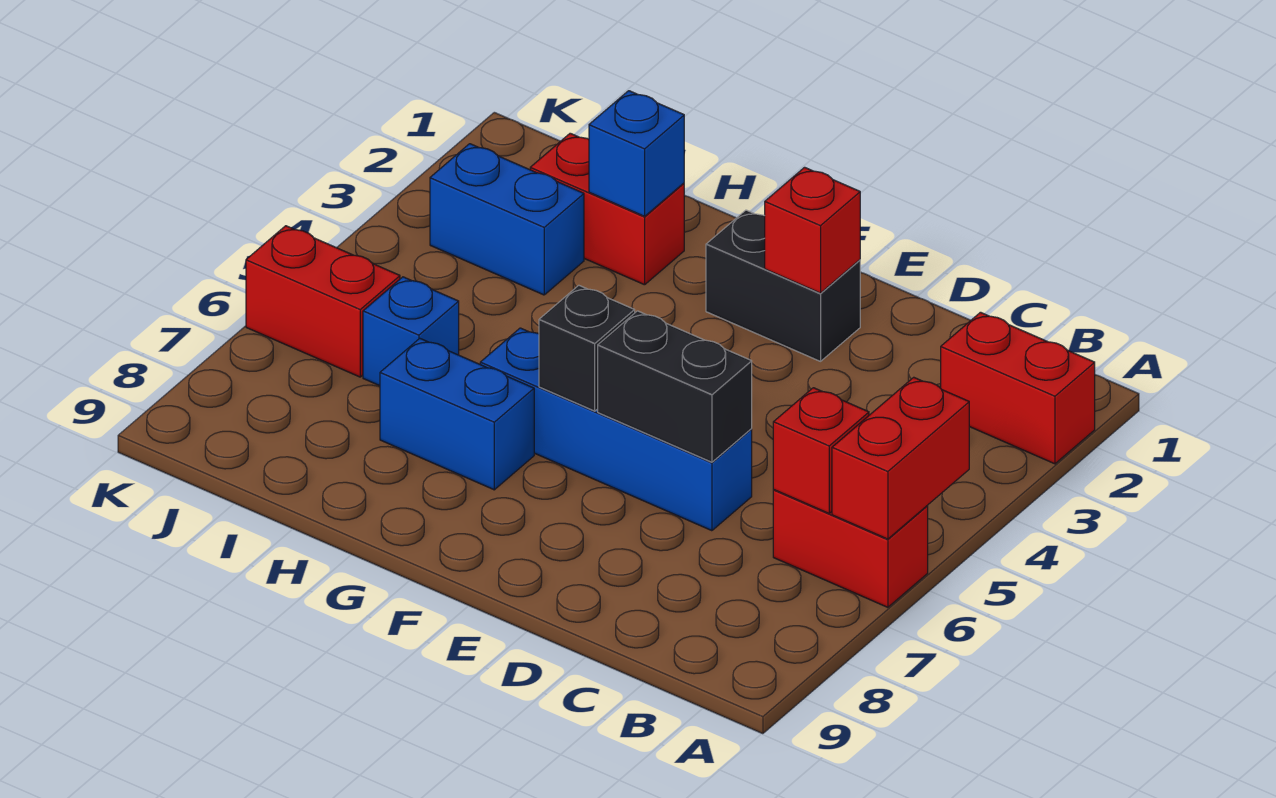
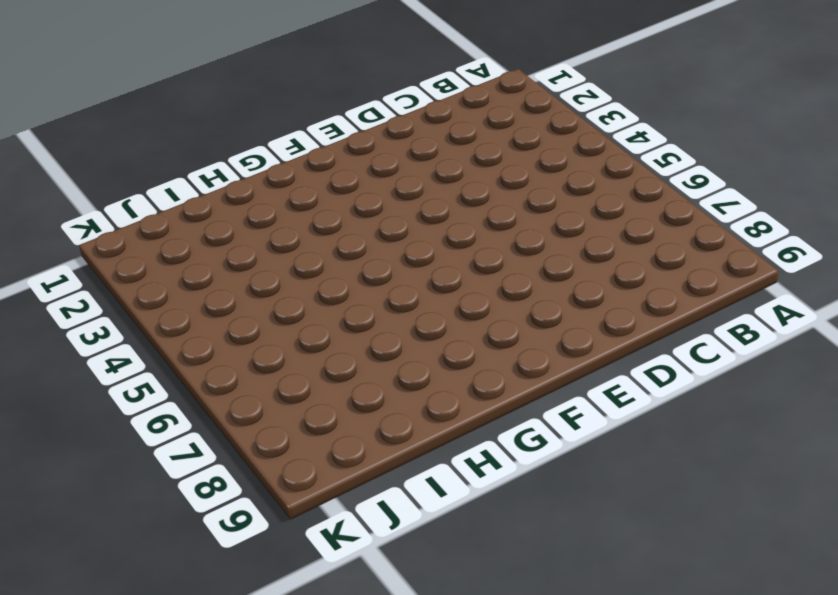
none -> red 1x2 brick [941,312,1095,464]
none -> red 1x2 brick [773,490,928,607]
none -> blue 1x4 brick [480,328,752,531]

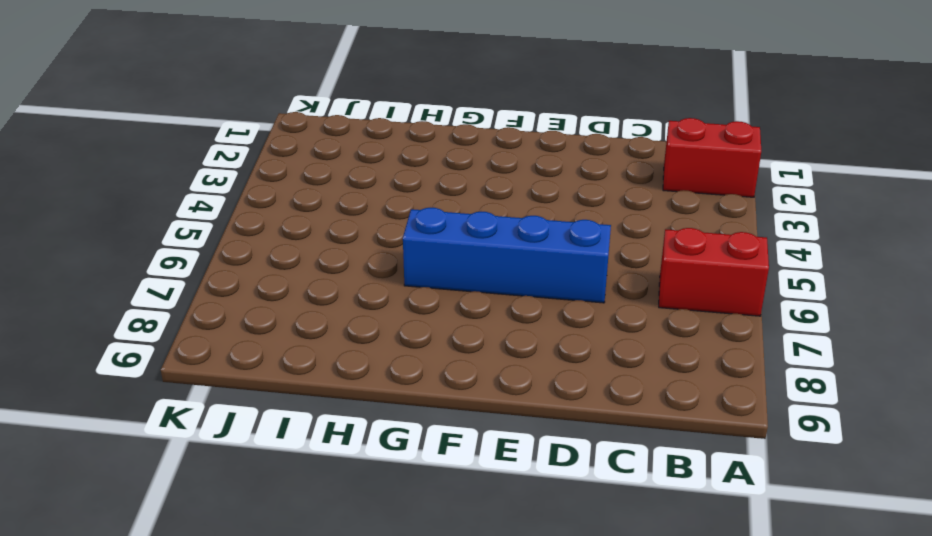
none -> black 1x2 brick [706,210,860,361]
none -> blue 1x2 brick [380,338,534,490]
none -> red 1x2 brick [530,133,684,285]

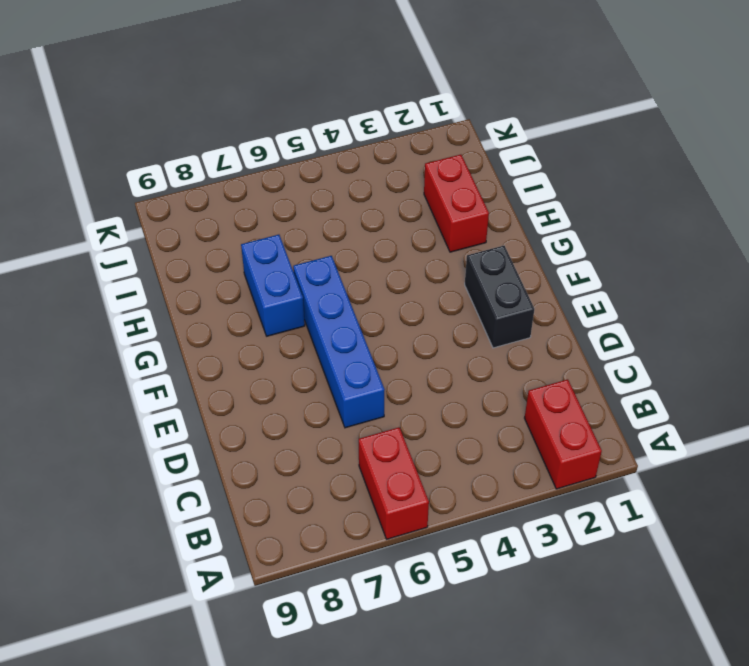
none -> blue 1x2 brick [430,144,584,295]
none -> blue 1x1 brick [363,277,459,386]
none -> red 1x2 brick [246,226,400,377]

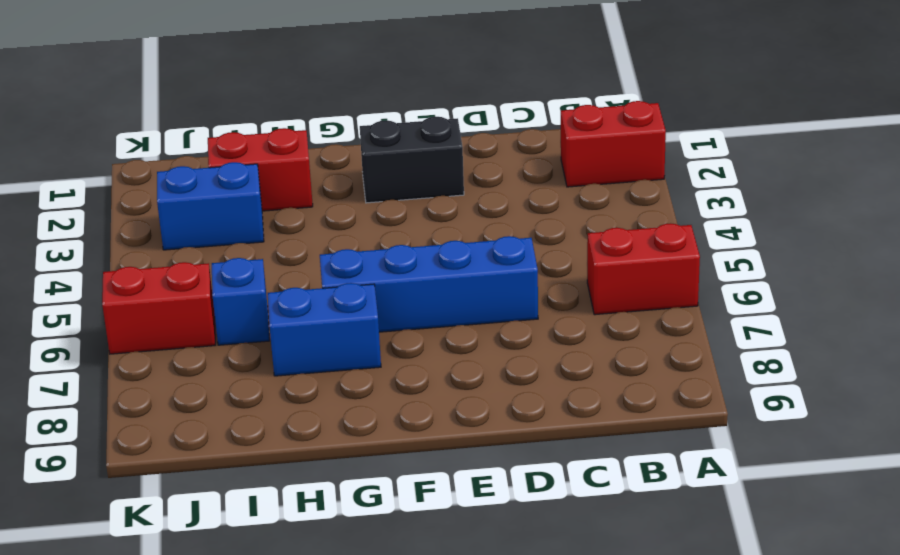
none -> red 1x2 brick [832,377,969,539]
none -> red 1x1 brick [773,388,869,513]
none -> black 1x2 brick [598,311,752,462]

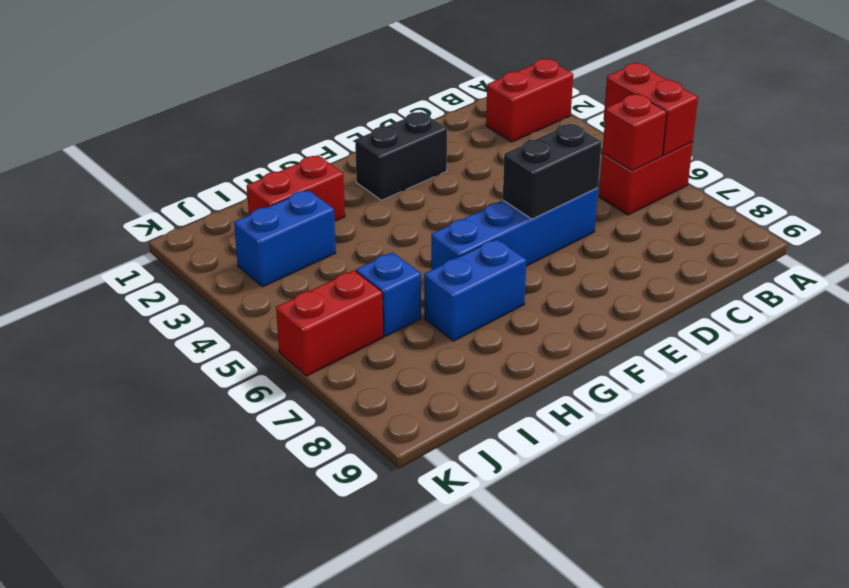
none -> red 1x1 brick [765,167,860,293]
none -> black 1x1 brick [539,285,635,411]
none -> blue 1x1 brick [589,91,684,216]

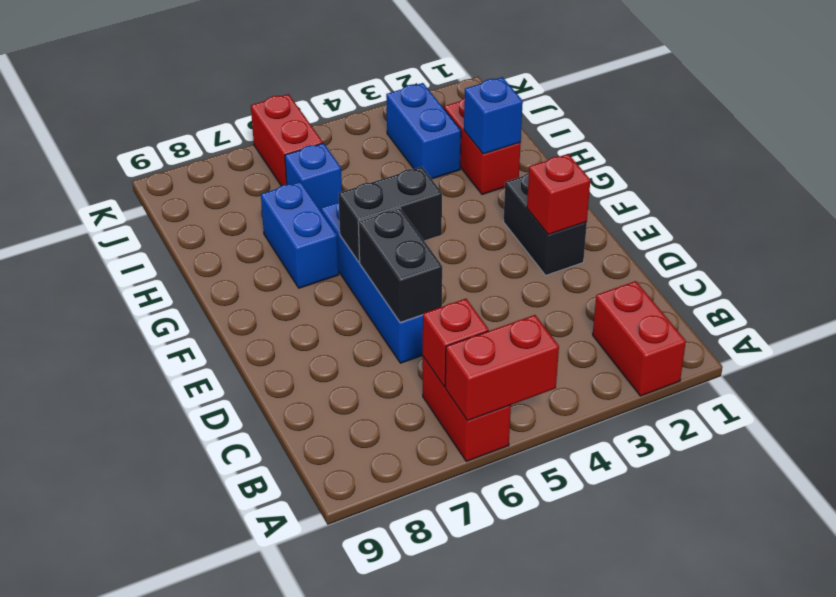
black 1x2 brick [338,167,442,262] -> black 1x1 brick [539,285,635,411]

